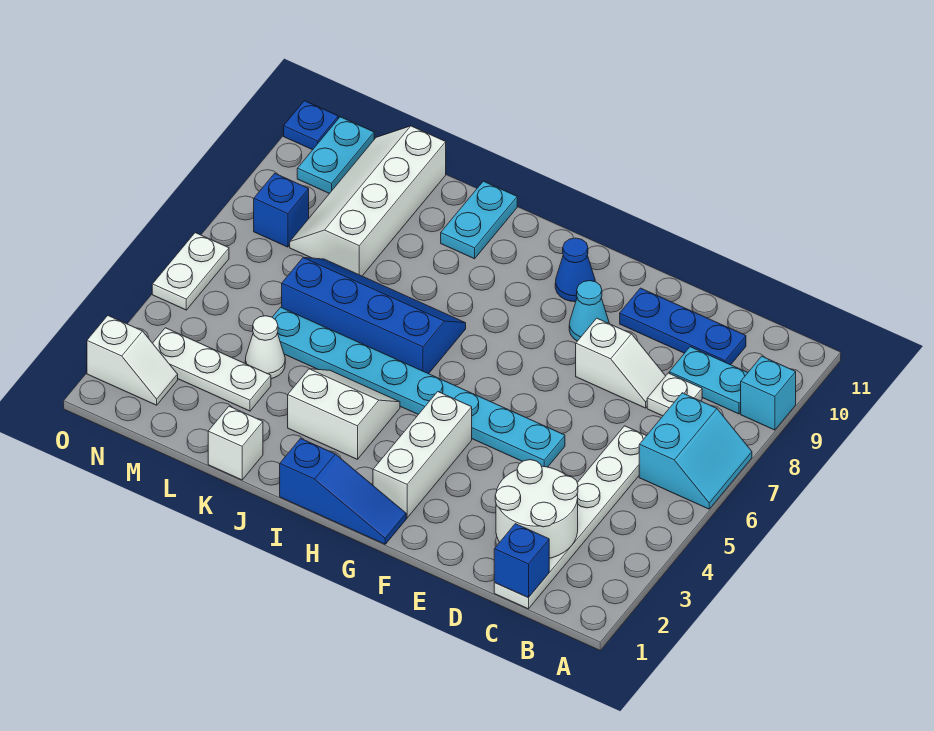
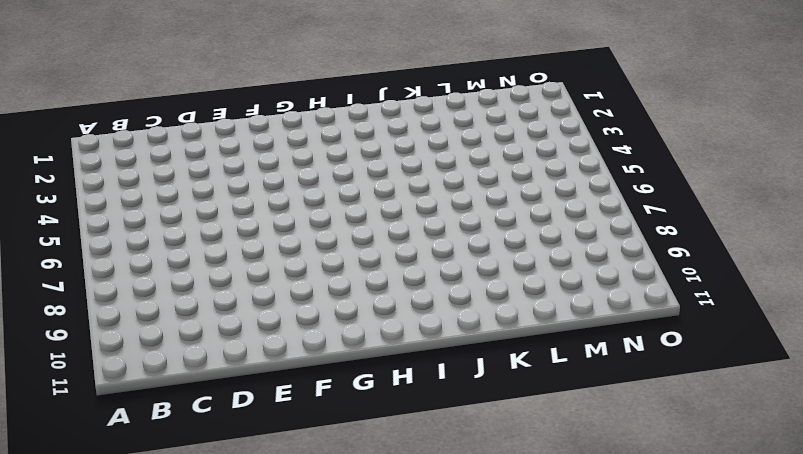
none -> cyan 2x2 slope [639,393,752,509]
none -> cyan 1x1 brick [741,356,796,430]
none -> cyan 1x2 plate [669,347,748,414]

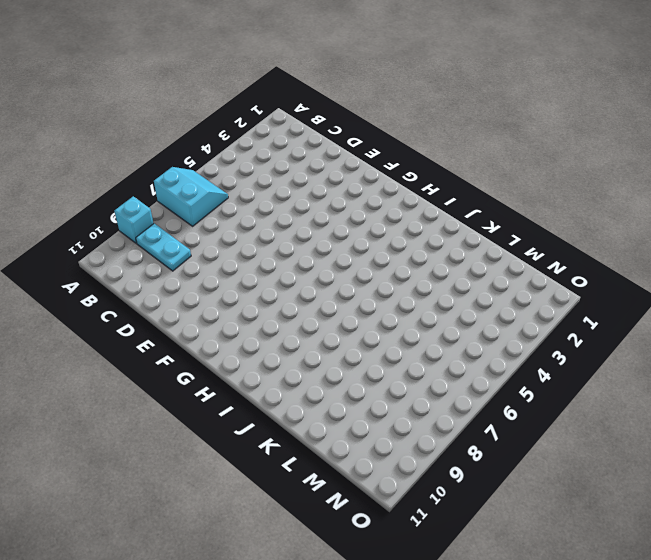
cyan 2x2 slope [154,167,228,226] -> cyan 2x2 slope turned to [639,393,752,509]
none -> white 1x6 plate [494,426,646,609]
none -> white 1x1 plate [647,373,702,416]
none -> blue 1x3 plate [620,288,746,365]

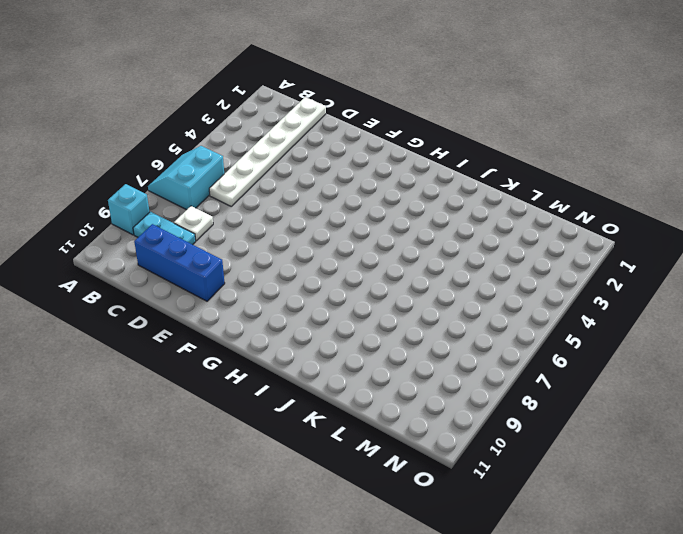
blue 1x3 brick [134,224,225,301] -> blue 1x3 plate [620,288,746,365]
none -> white 1x2 slope [576,318,665,408]
none -> cyan 1x8 plate [272,307,565,467]
none -> cyan 1x1 cone [569,281,609,341]

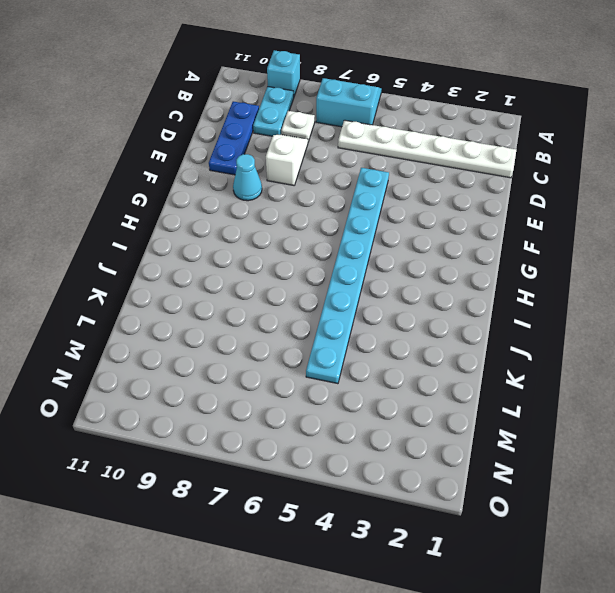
none -> blue 1x3 slope [280,438,406,544]
none -> white 1x3 brick [373,392,472,518]
none -> blue 1x1 cone [555,238,595,302]

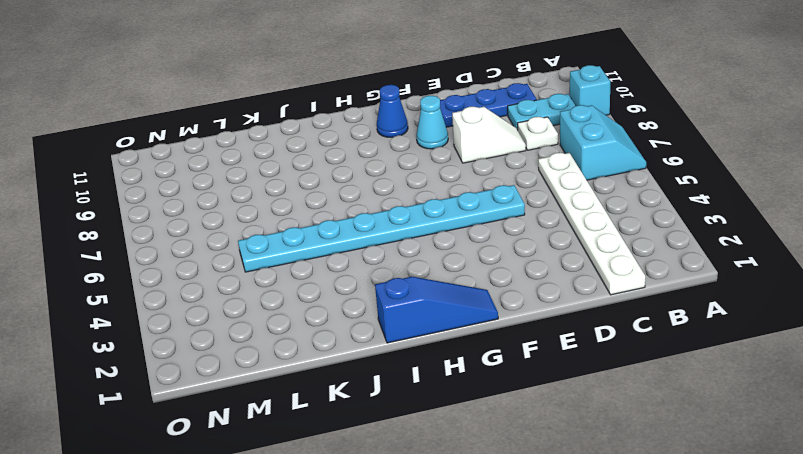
none -> white 1x3 brick [373,392,472,518]
none -> white 2x2 slope [288,369,400,459]
none -> blue 2x4 slope [282,258,466,374]

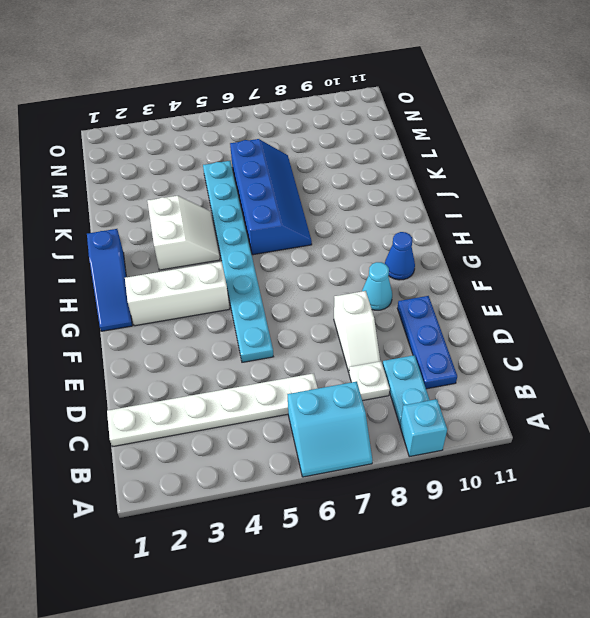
none -> cyan 1x2 plate [441,181,517,259]
none -> white 1x1 brick [208,406,263,480]
none -> white 1x3 plate [153,328,271,411]

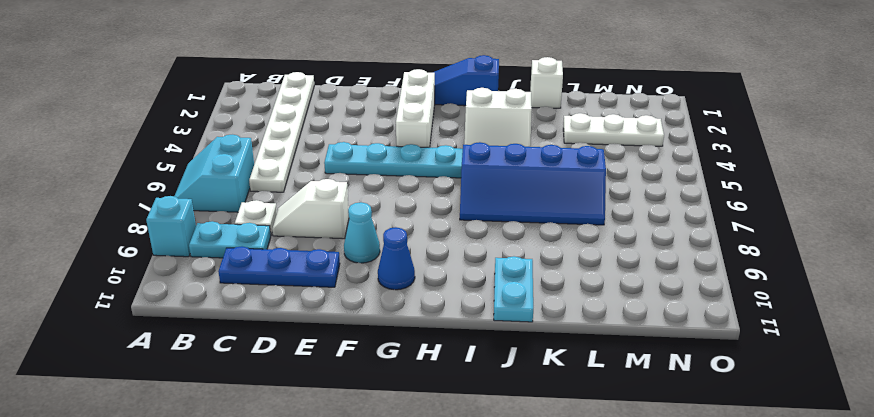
none -> white 1x1 cone [245,316,285,379]
none -> white 2x4 slope [290,126,446,276]
none -> white 1x2 slope [87,316,178,405]

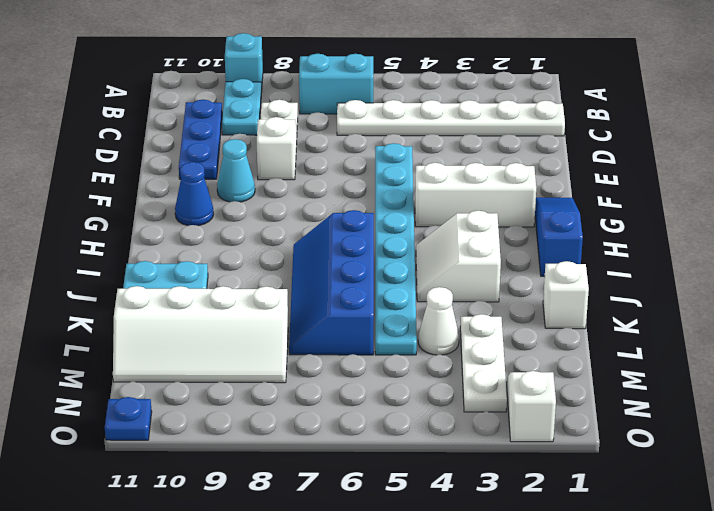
none -> blue 1x1 brick [254,173,309,247]
none -> cyan 1x2 plate [297,117,374,194]
none -> white 1x2 plate [152,233,229,310]

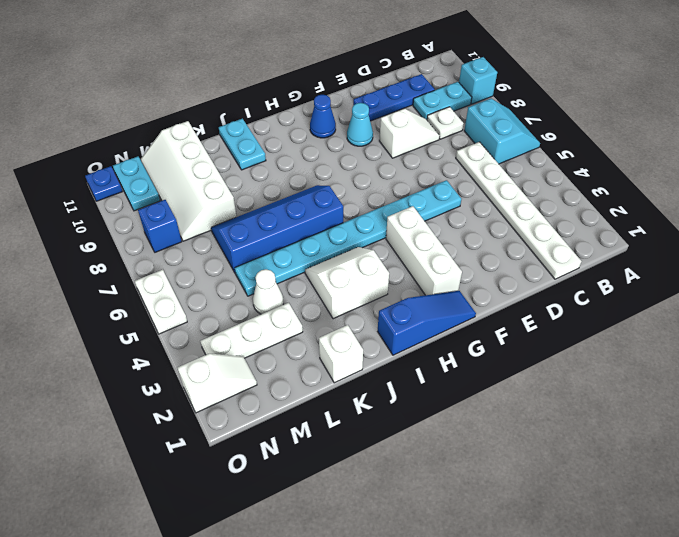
none -> blue 1x1 brick [494,524,549,598]
none -> white 2x2 round brick [495,460,578,558]

